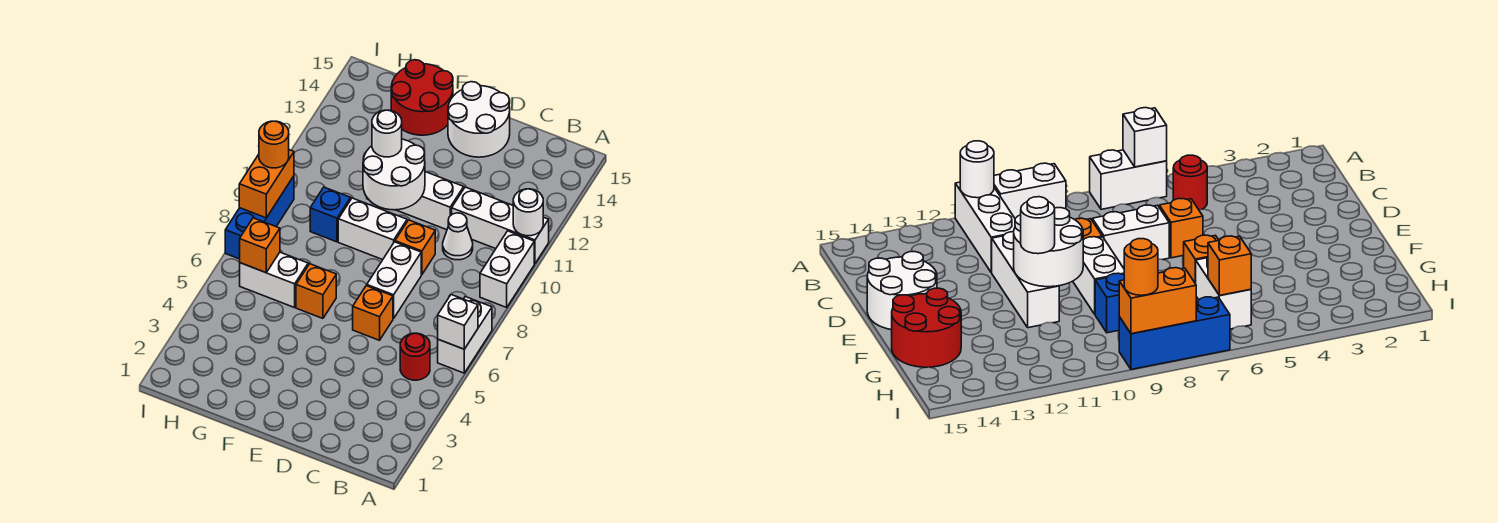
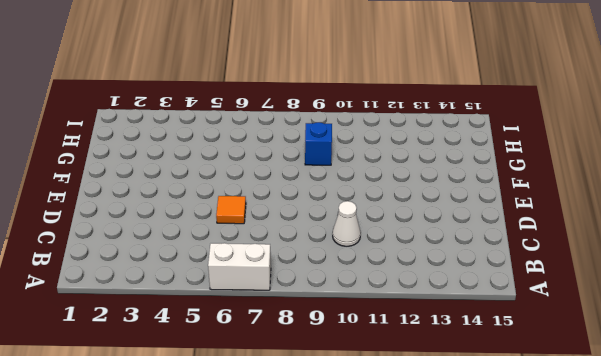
orange 1x1 tile [216,196,246,224] -> orange 1x1 brick [353,286,393,340]
none -> white 1x2 brick [480,231,534,307]
none -> white 1x3 brick [452,187,549,264]
none -> red 1x1 round brick [400,333,430,380]

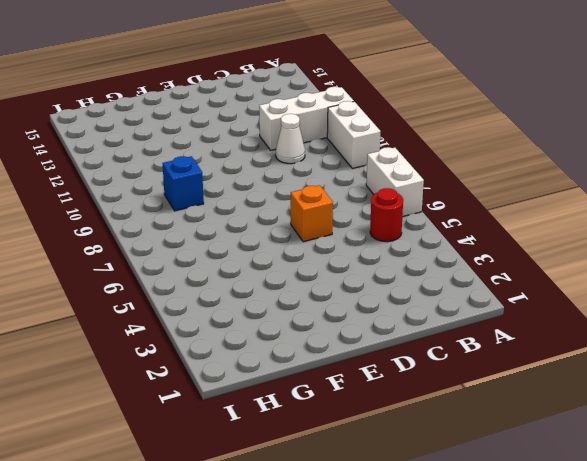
none -> white 1x2 brick [367,242,421,318]
none -> orange 1x1 brick [395,220,435,275]
none -> white 1x3 brick [367,172,464,230]

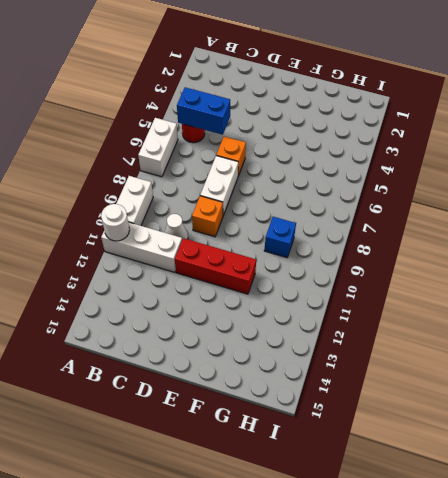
blue 1x2 brick [177,87,230,135] -> none
red 1x3 brick [175,238,256,294] -> white 1x3 brick [367,172,464,230]
none -> white 2x2 round brick [448,82,510,157]
none -> white 1x2 brick [338,198,407,260]
none -> orange 1x1 brick [296,264,336,318]

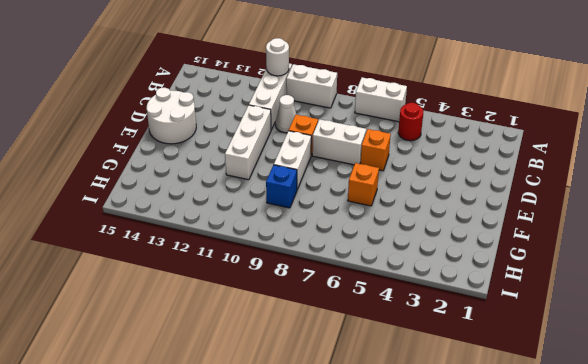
none -> red 2x2 round brick [391,60,453,135]
none -> white 1x2 brick [240,252,308,308]
none -> blue 1x3 brick [225,176,294,259]

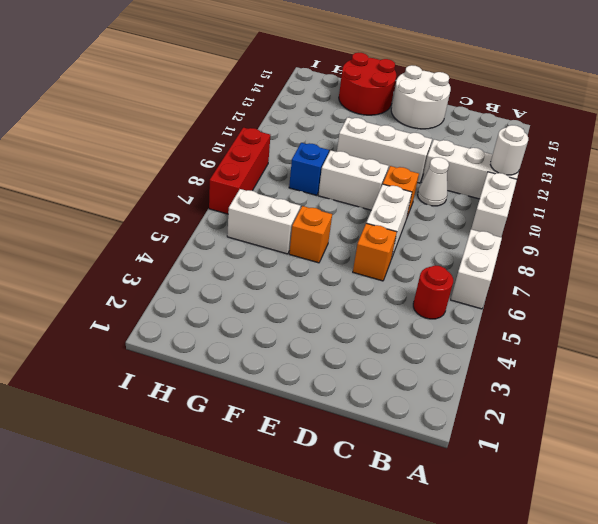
red 1x3 brick [209,127,270,214] -> blue 1x3 brick [225,176,294,259]
none -> white 1x1 brick [438,295,478,349]
none -> white 2x2 round brick [363,139,425,210]
none -> orange 1x1 brick [240,218,280,273]

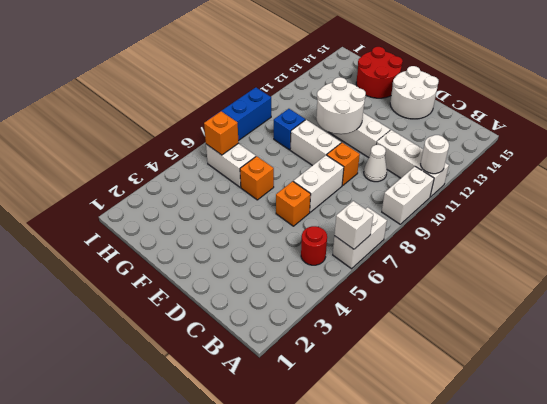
none -> orange 1x2 brick [239,150,294,218]
none -> white 1x1 round brick [372,110,402,157]
none -> orange 1x1 round brick [259,121,289,168]

